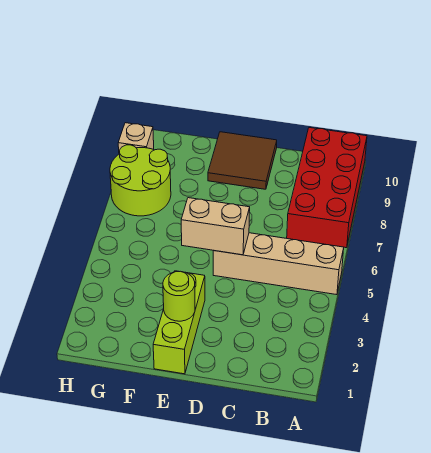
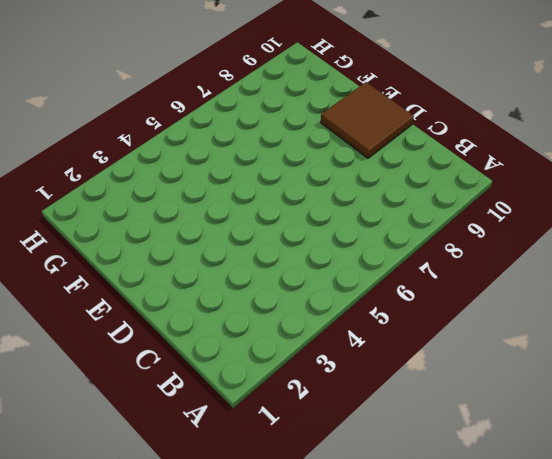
none -> tan 1x4 brick [213,233,344,295]
none -> red 2x4 brick [287,128,367,248]

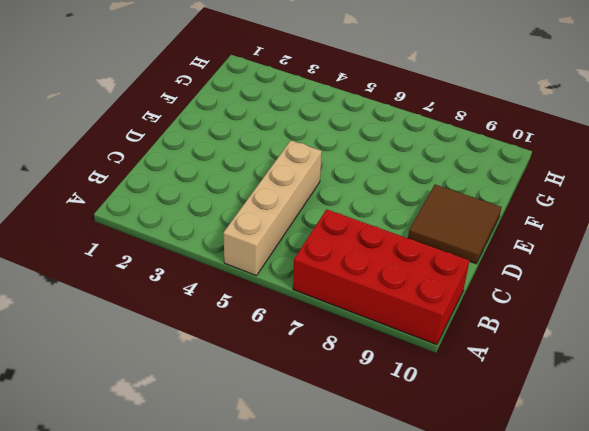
none -> lime 1x3 brick [153,271,205,374]
none -> lime 2x2 round brick [110,145,171,216]

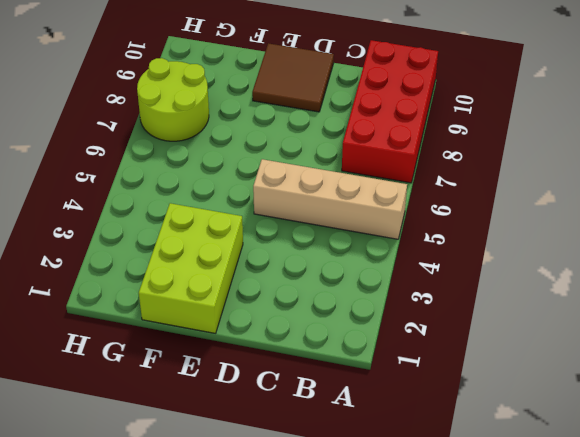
lime 2x3 brick [139,203,243,333] -> lime 1x3 brick [153,271,205,374]
none -> tan 1x1 brick [118,123,154,154]
none -> tan 1x2 brick [181,198,250,255]

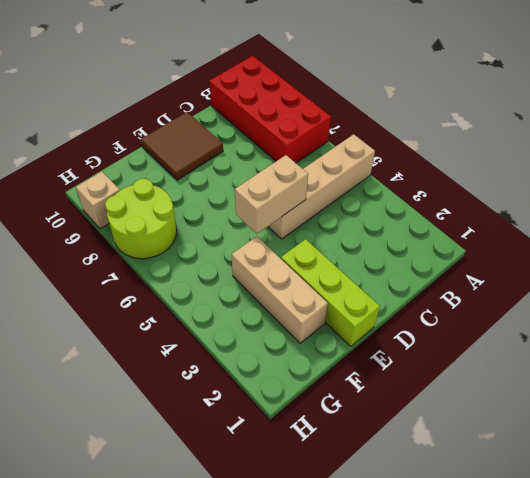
tan 1x3 brick [232,236,328,343] -> none
none -> lime 1x1 round brick [163,271,195,321]

